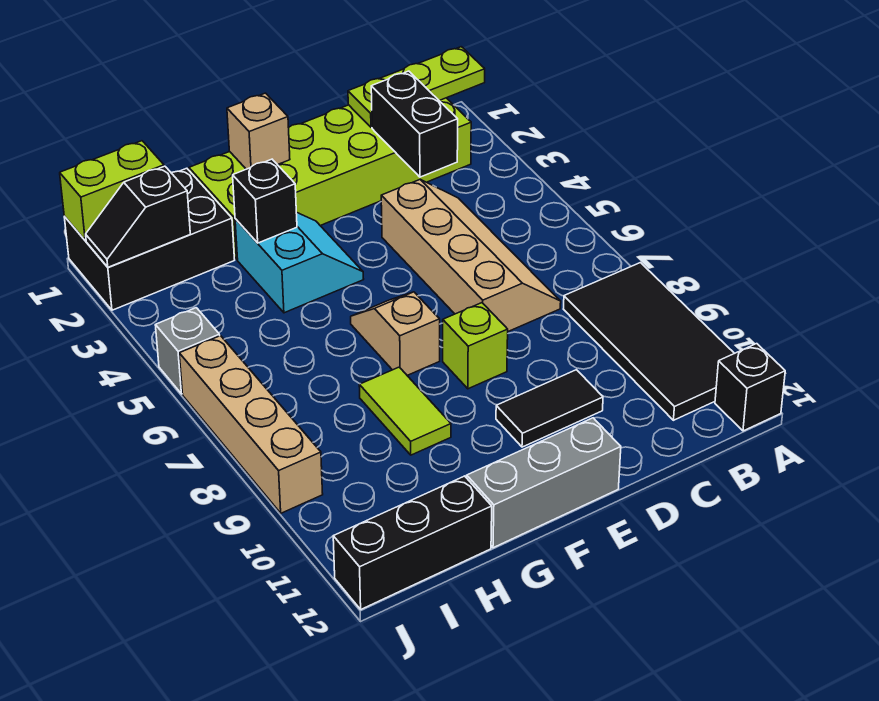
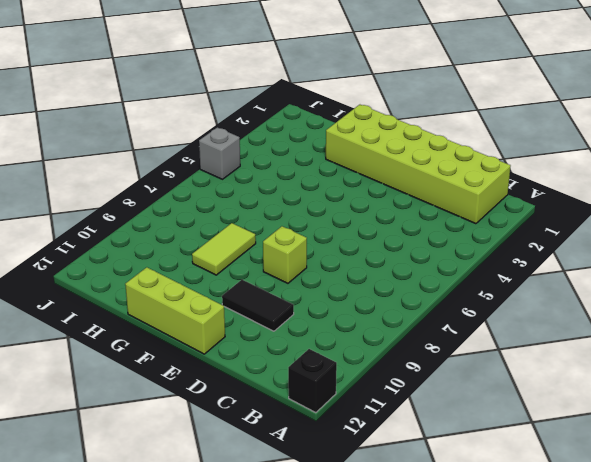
lime 1x3 brick [125,267,225,354] -> grey 1x3 brick [467,418,621,548]
none -> black 2x4 tile [564,263,734,420]
none -> tan 2x4 slope [381,180,561,331]
none -> cyan 2x2 slope [235,212,364,313]

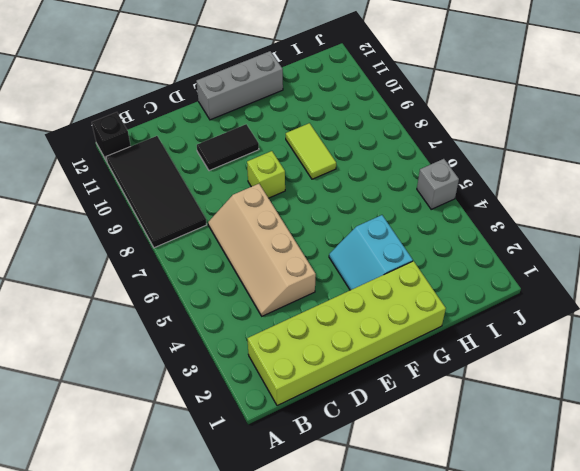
none -> tan 1x2 slope [351,292,440,375]
none -> black 2x3 brick [64,168,235,310]
none -> black 1x3 brick [333,476,492,609]

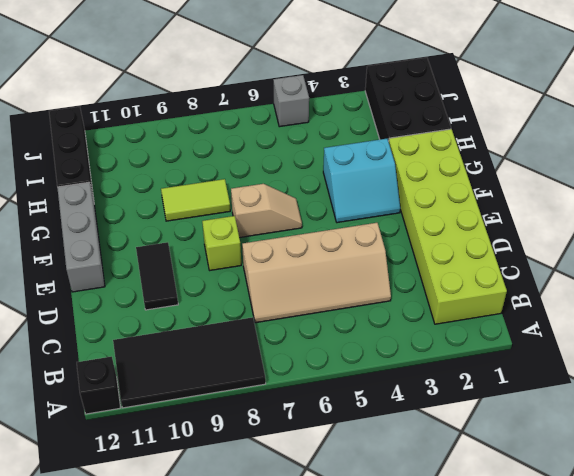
none -> tan 1x4 brick [179,336,323,513]
none -> lime 1x3 plate [348,47,485,127]
none -> black 1x2 brick [371,71,458,177]

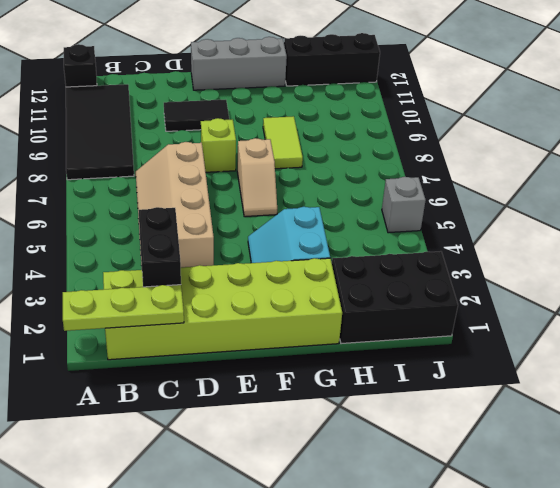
none -> tan 1x4 brick [179,336,323,513]
none -> tan 1x1 brick [227,93,290,169]
none -> black 1x1 brick [233,159,297,243]

